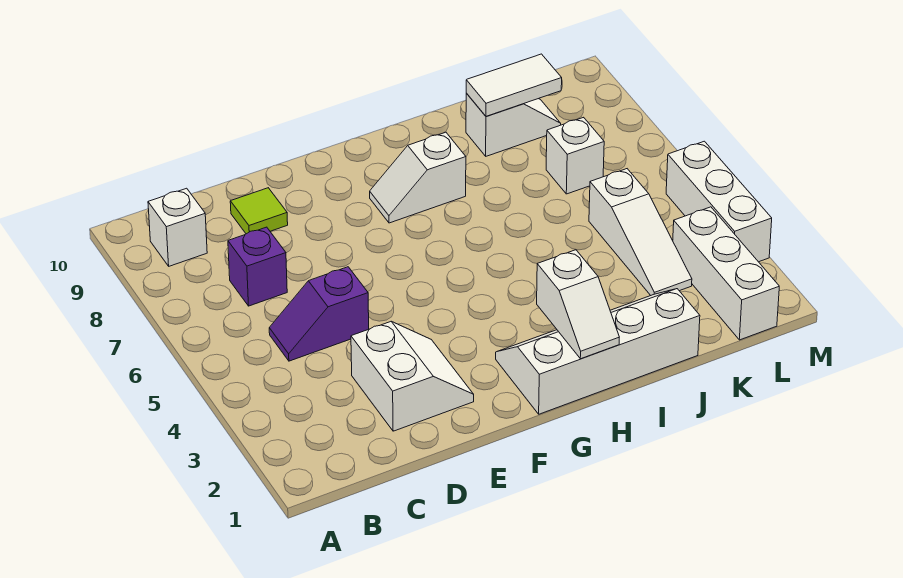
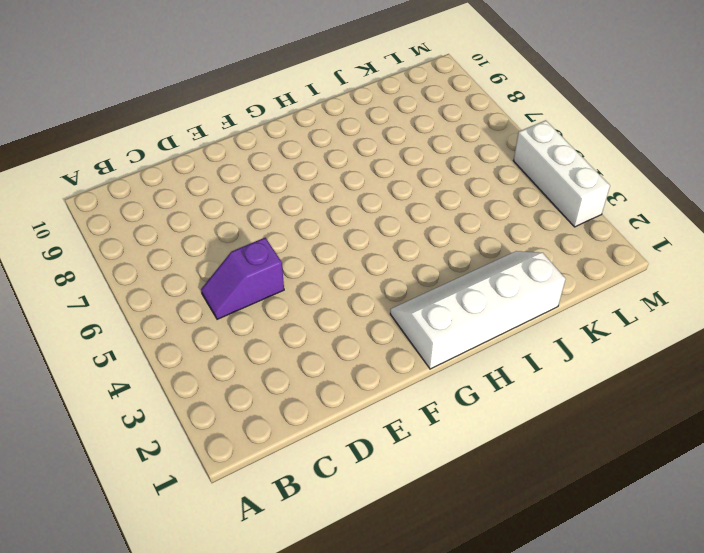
none -> white 1x1 brick [148,188,207,266]
none -> purple 1x1 brick [228,227,287,306]
none -> white 2x2 slope [351,322,474,431]

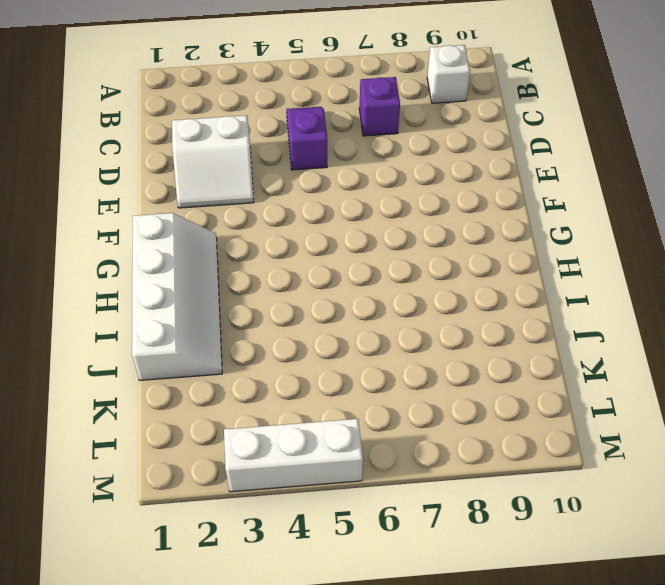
none -> lime 1x1 tile [230,188,288,234]
none -> white 1x2 slope [370,132,466,223]
none -> white 1x2 slope [466,93,561,156]

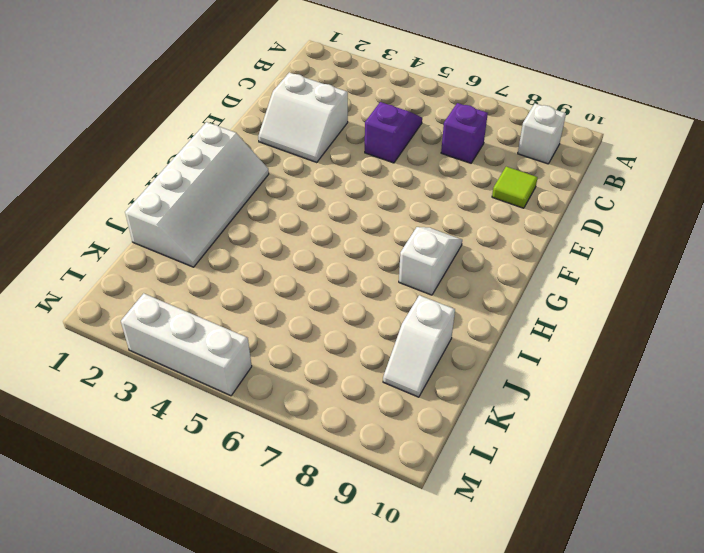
none -> white 1x3 slope [589,169,692,295]
none -> white 1x1 brick [546,117,604,194]
none -> white 1x3 brick [673,207,779,340]

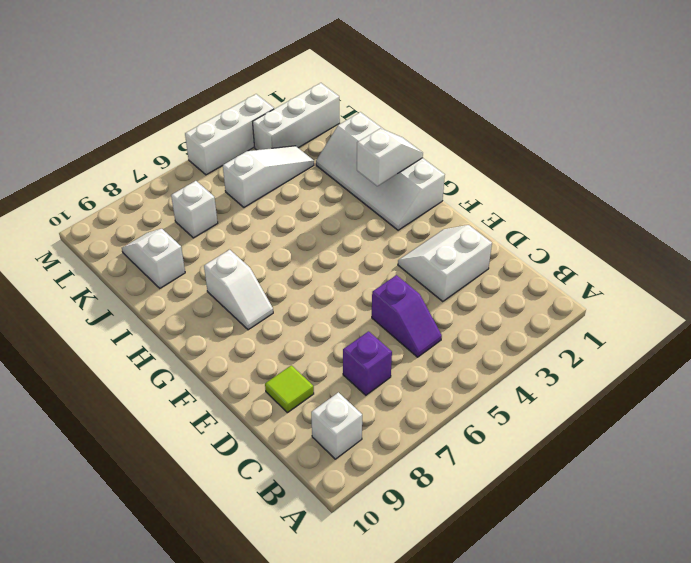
none -> white 1x2 tile [466,54,562,116]

